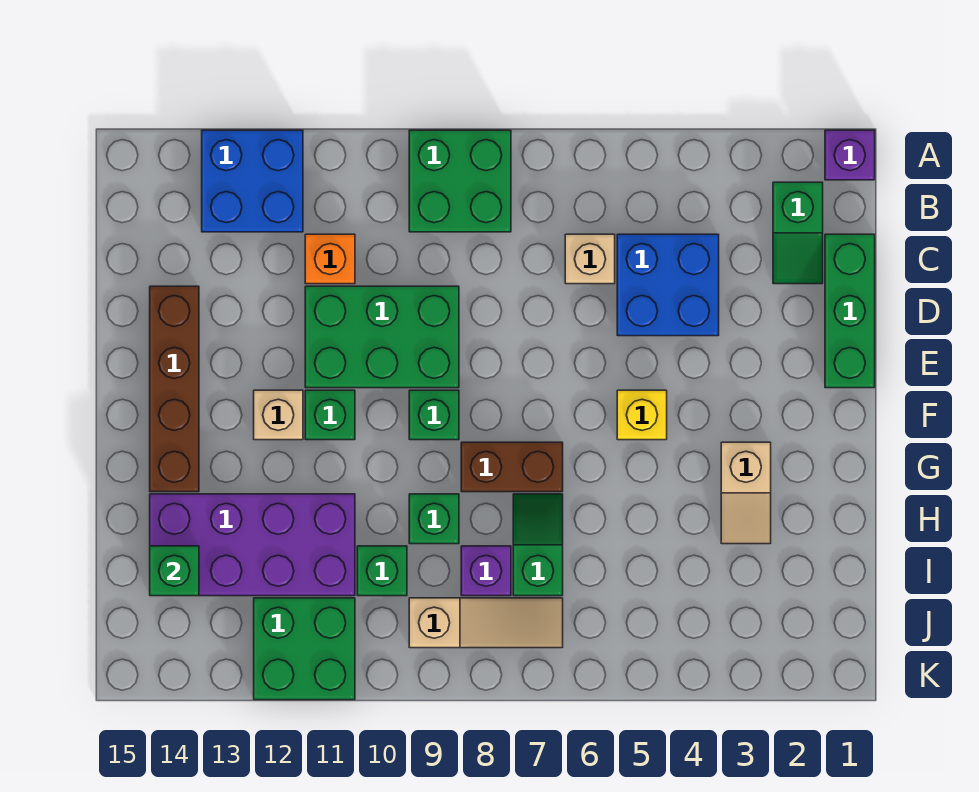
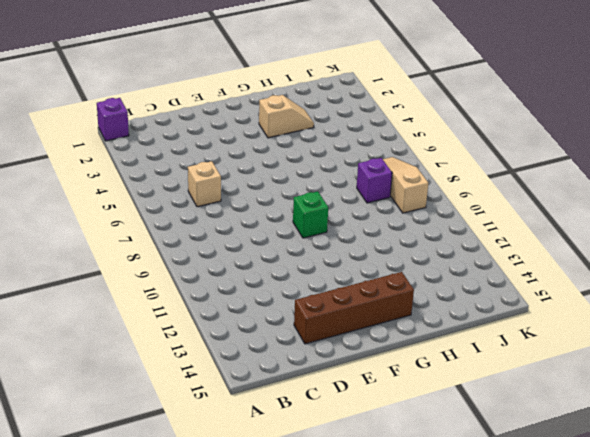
none -> green 2x2 brick [409,130,511,232]
none -> blue 2x2 brick [202,130,303,232]
none -> green 1x2 slope [773,182,823,284]

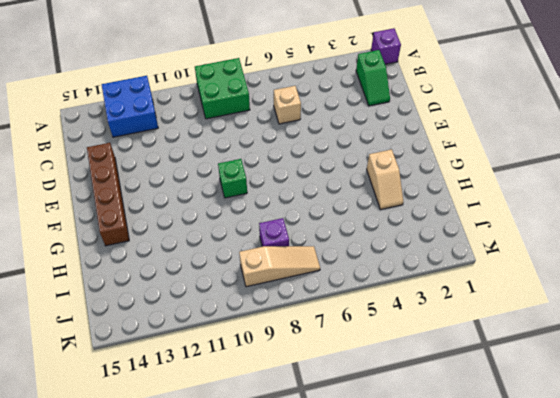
none -> green 1x3 brick [825,234,875,388]
none -> blue 2x2 brick [617,234,719,336]
none -> orange 1x1 brick [305,234,355,284]

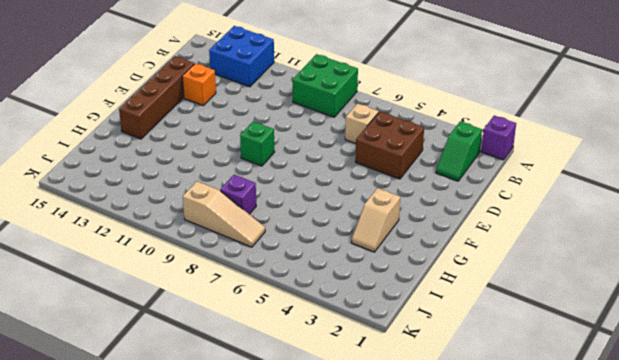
brown 2x2 brick [355,112,424,179] -> blue 2x2 brick [617,234,719,336]
orange 1x1 brick [182,63,216,106] -> orange 1x1 brick moved to [305,234,355,284]
none -> green 1x3 brick [825,234,875,388]
none -> green 2x3 brick [305,286,459,388]
none -> yellow 1x1 brick [617,390,667,440]

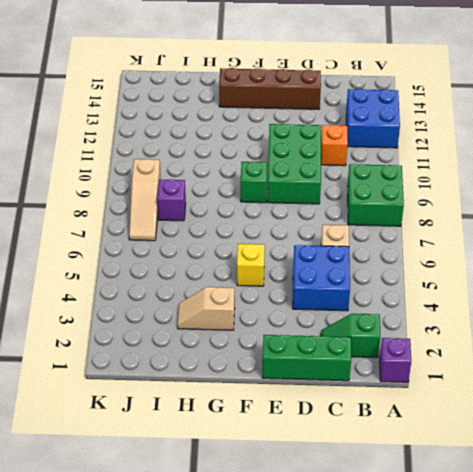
none -> green 1x1 brick [305,390,355,440]
none -> tan 1x1 brick [254,390,303,440]
none -> brown 1x2 brick [461,442,563,492]

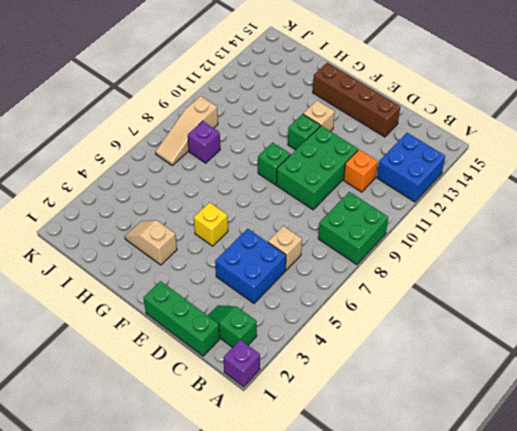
none -> brown 1x2 brick [461,442,563,492]
none -> green 1x2 slope [513,494,563,596]
none -> green 1x1 brick [409,494,459,544]

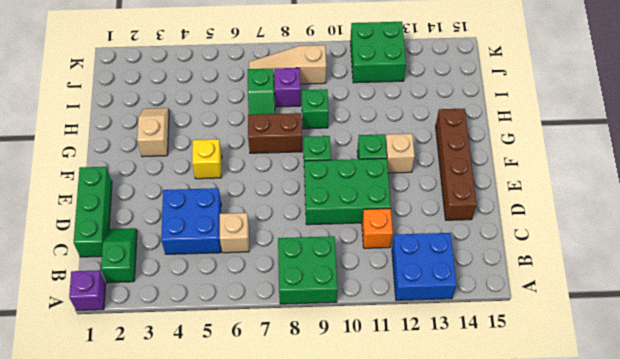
none -> purple 2x4 brick [150,494,355,596]
none -> green 1x1 brick [357,546,407,596]
none -> green 1x1 brick [150,546,199,596]

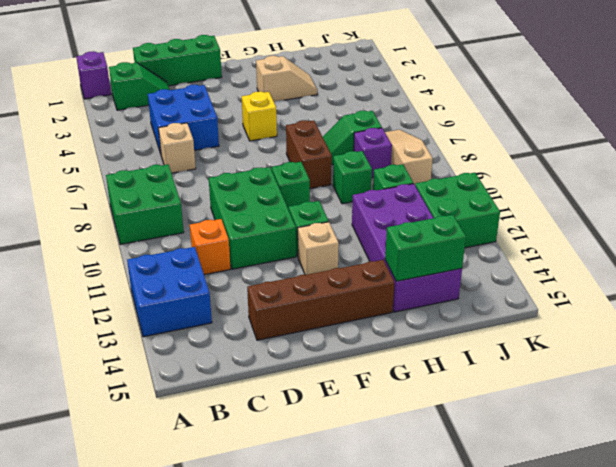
green 1x2 brick [385,215,466,281] -> green 1x1 brick [150,546,199,596]

